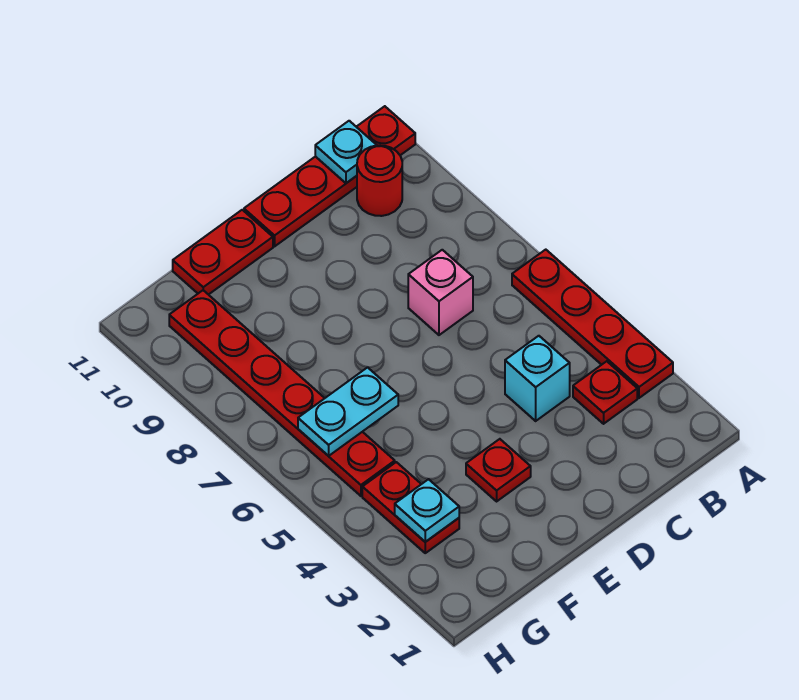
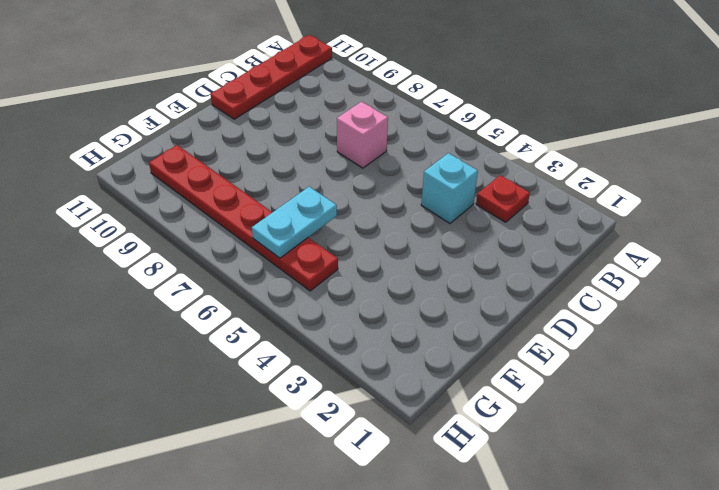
none -> red 1x4 plate [512,250,673,398]
none -> red 1x1 round brick [357,145,402,216]
none -> red 1x1 plate [466,439,531,501]

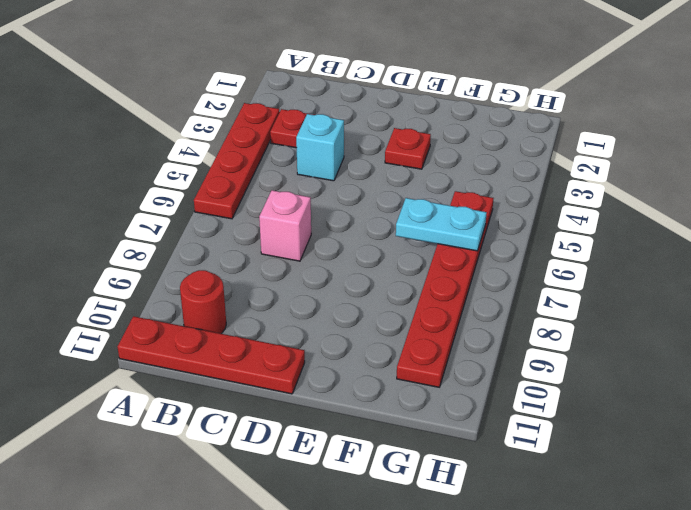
none -> red 1x2 plate [173,210,273,295]
none -> red 1x2 plate [362,462,459,553]
none -> cyan 1x1 plate [315,121,377,183]

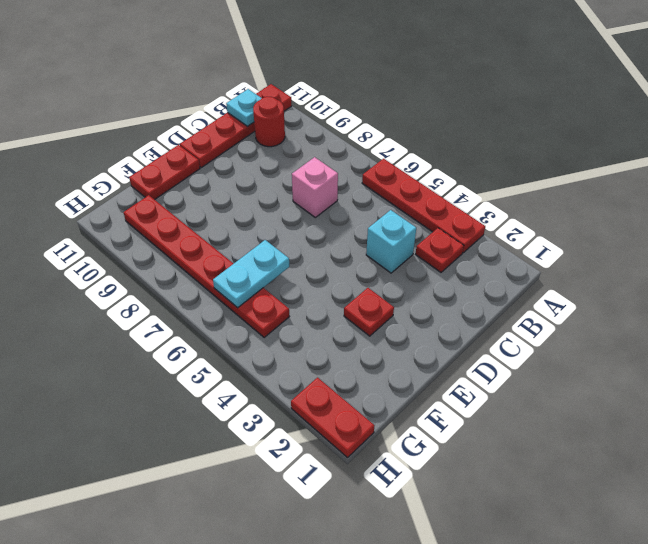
red 1x2 plate [291,378,374,458] -> red 1x2 plate moved to [362,462,459,553]
none -> cyan 1x1 plate [395,479,459,542]

